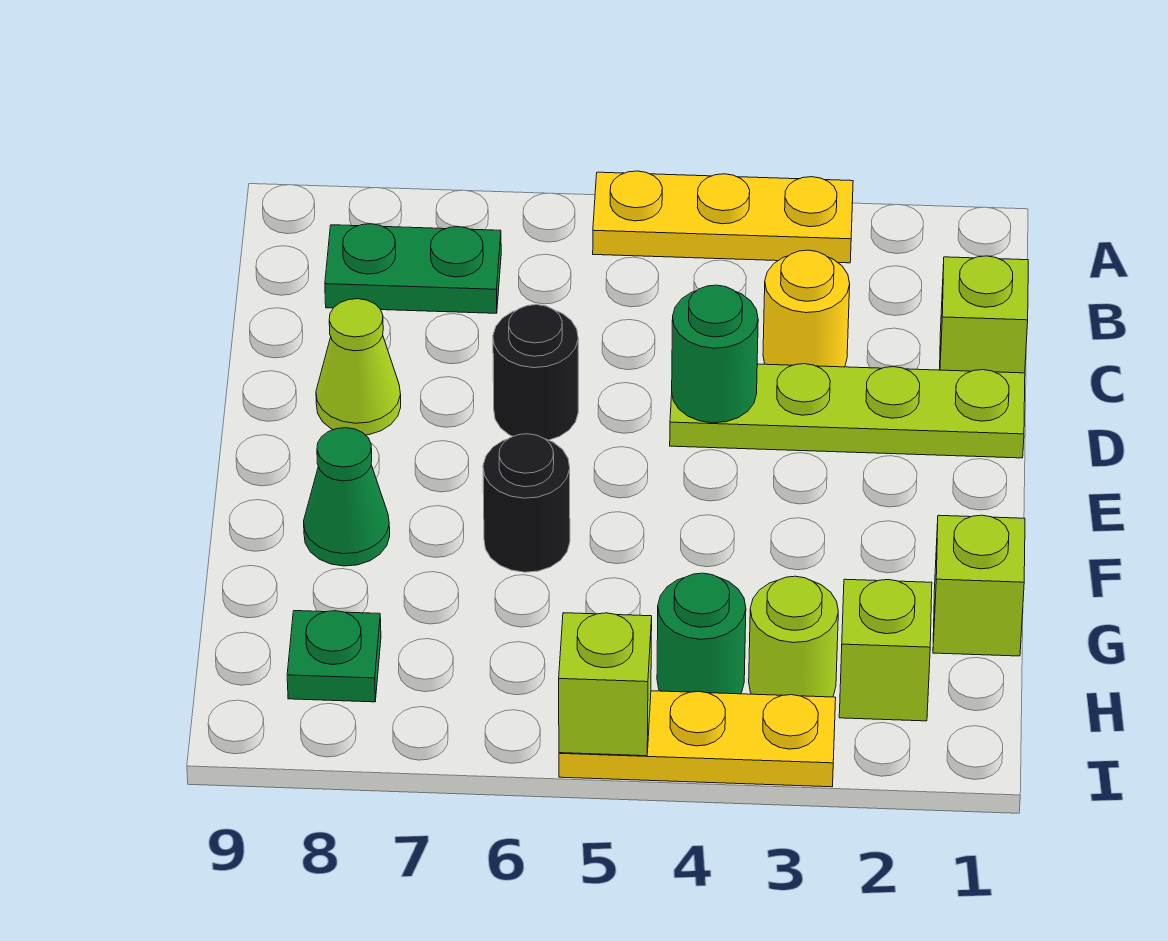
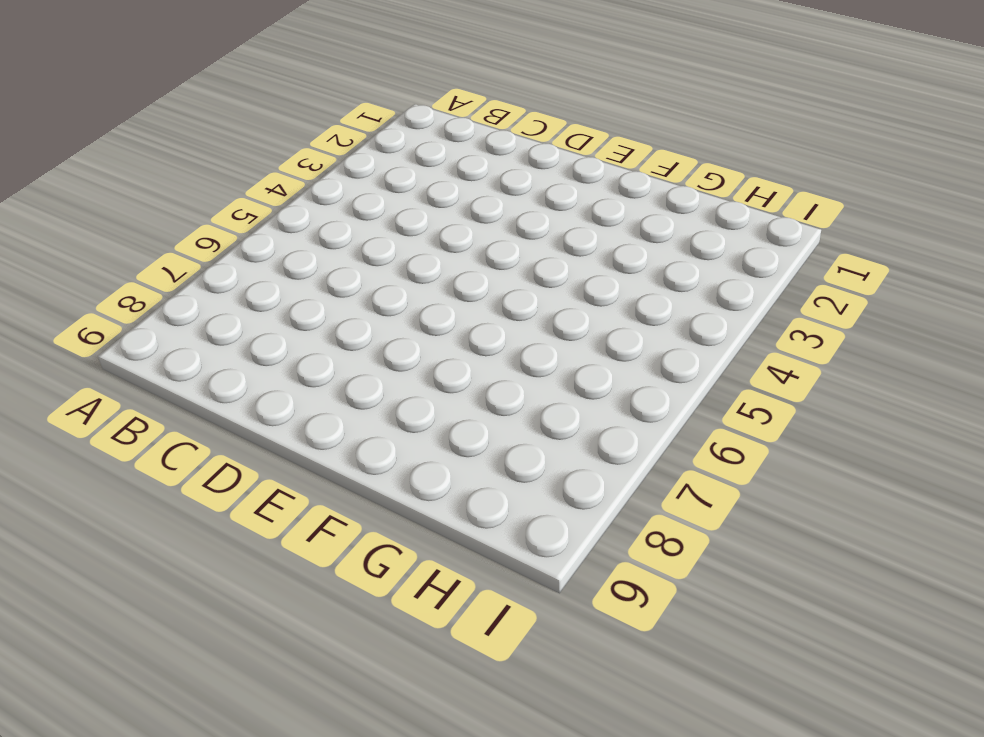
none -> yellow 1x3 plate [593,171,853,263]
none -> green 1x2 plate [325,224,501,313]
none -> lime 1x1 brick [940,256,1028,373]

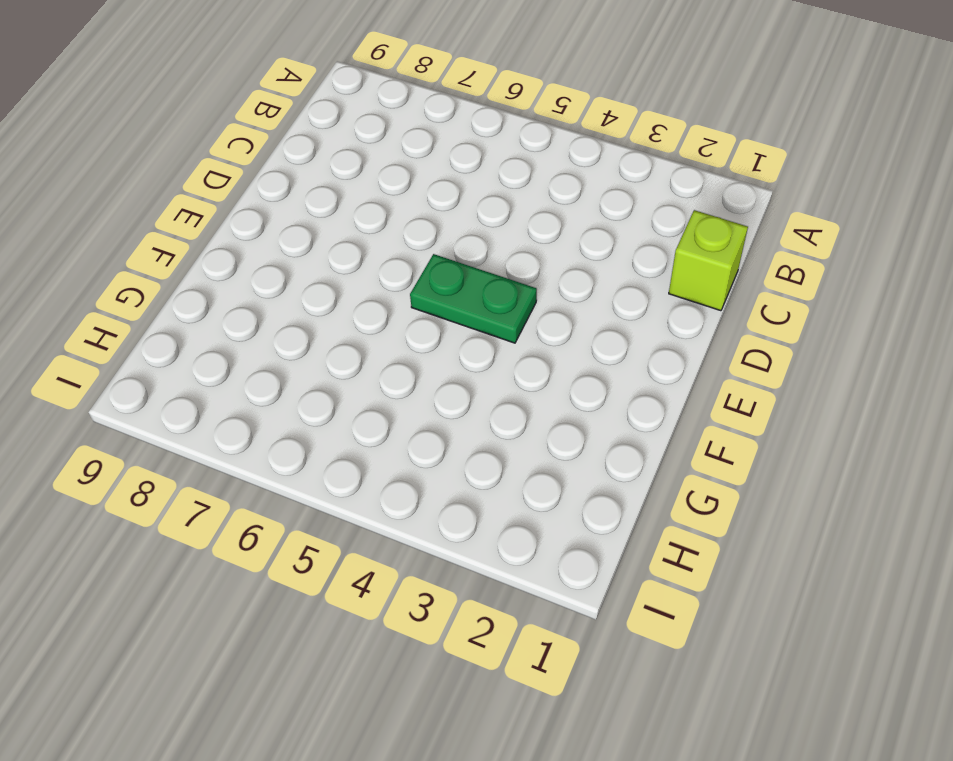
green 1x2 plate [410,254,537,343] -> green 1x2 plate moved to [325,224,501,313]
none -> yellow 1x3 plate [593,171,853,263]
none -> yellow 1x1 round brick [763,250,850,367]
none -> lime 1x4 plate [670,364,1025,458]

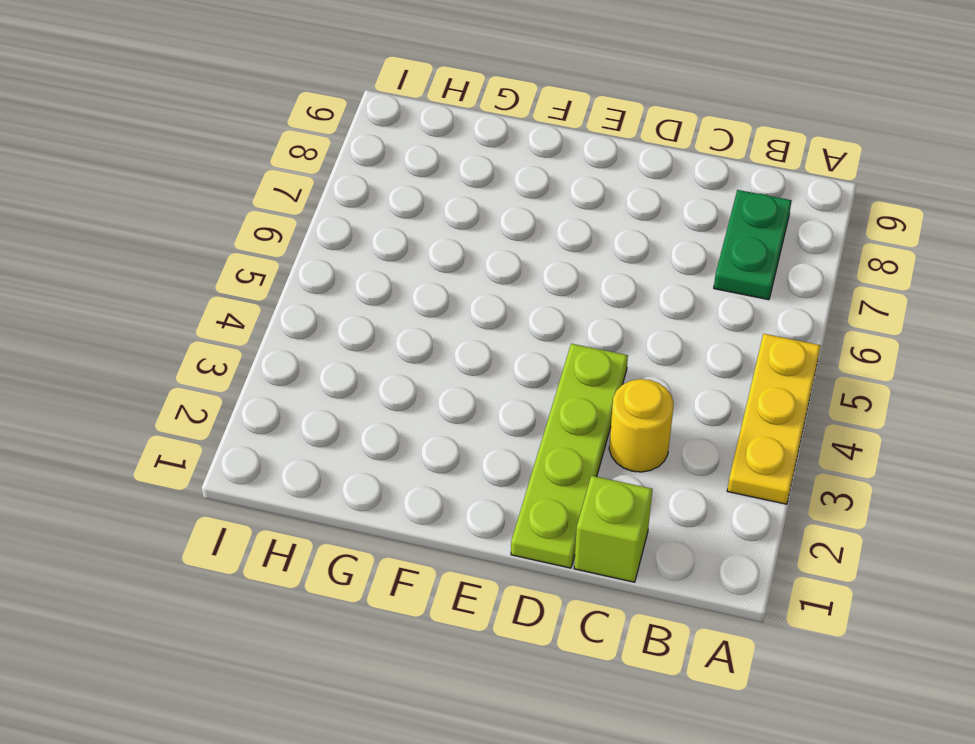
none -> black 1x1 round brick [493,305,578,440]
none -> lime 1x1 cone [316,299,401,435]
none -> black 1x1 round brick [483,434,570,572]

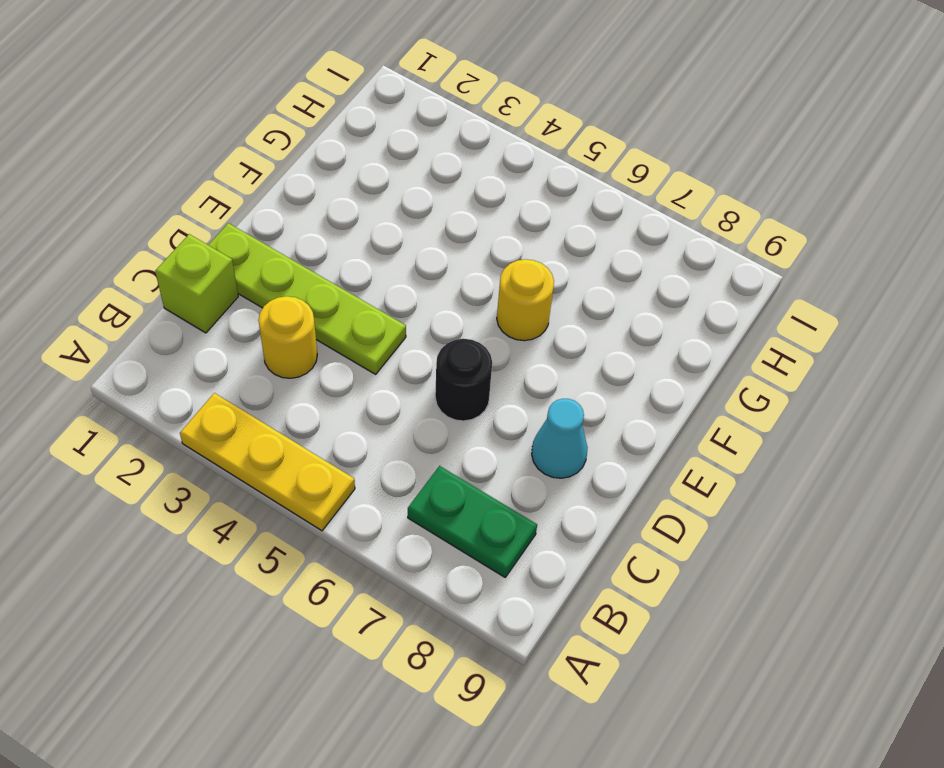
cyan 1x1 cone [532,399,588,478] -> lime 1x1 cone [316,299,401,435]
yellow 1x1 round brick [497,259,554,341] -> black 1x1 round brick [483,434,570,572]
none -> green 1x1 cone [304,428,390,566]
none -> lime 1x1 brick [933,515,1025,656]
none -> lime 1x1 brick [839,579,932,721]

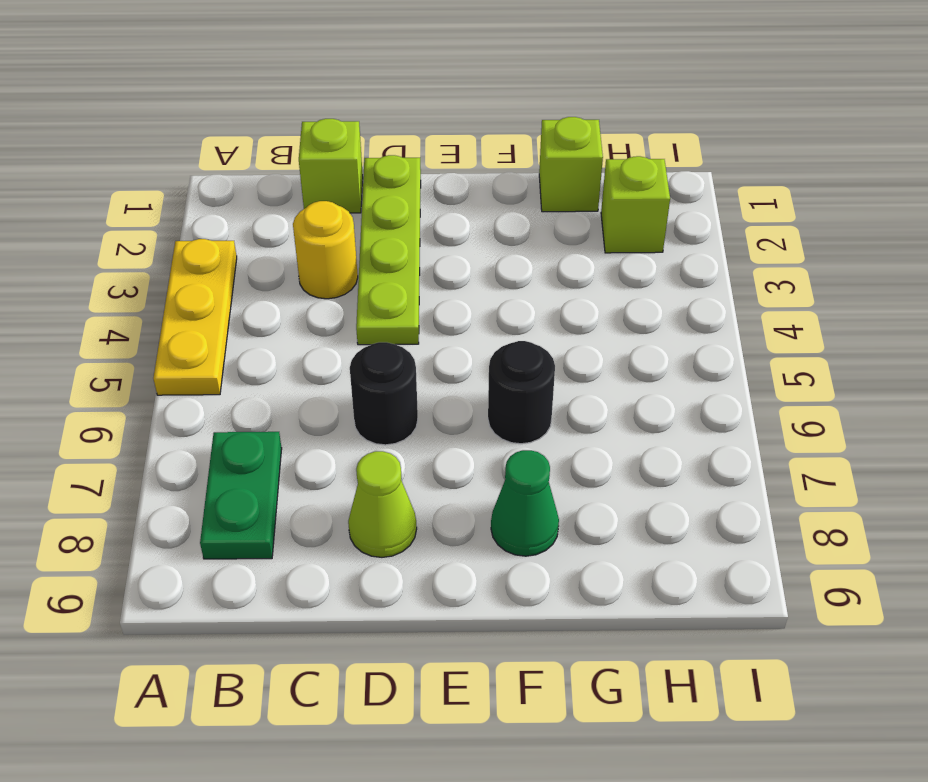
none -> lime 1x1 round brick [749,576,838,697]
none -> green 1x1 round brick [657,573,746,694]
none -> green 1x1 plate [287,611,381,702]

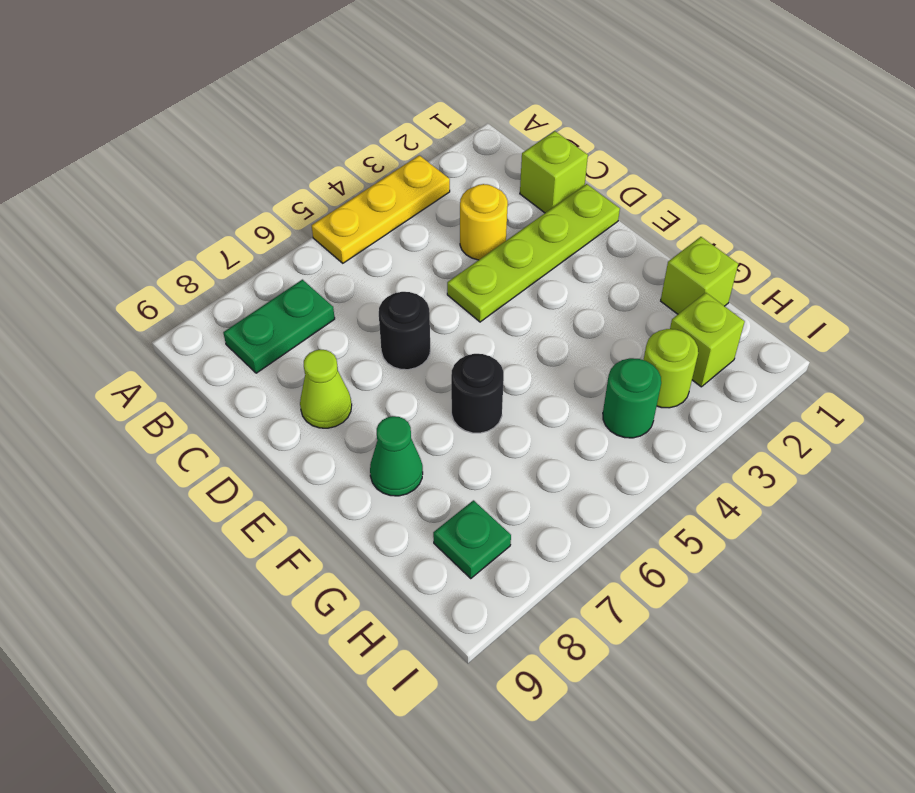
none -> yellow 1x3 plate [559,691,836,787]
none -> green 1x1 round brick [672,285,758,423]
none -> lime 1x1 brick [559,613,652,756]

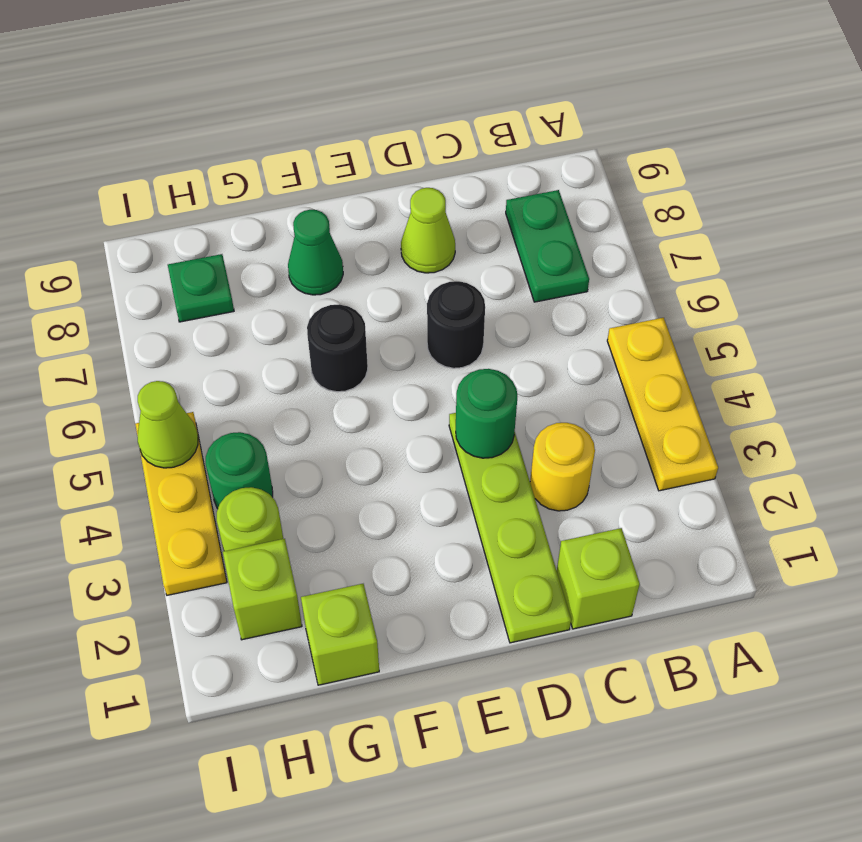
lime 1x1 cone [138,381,198,468] -> lime 1x1 brick [559,613,652,756]

